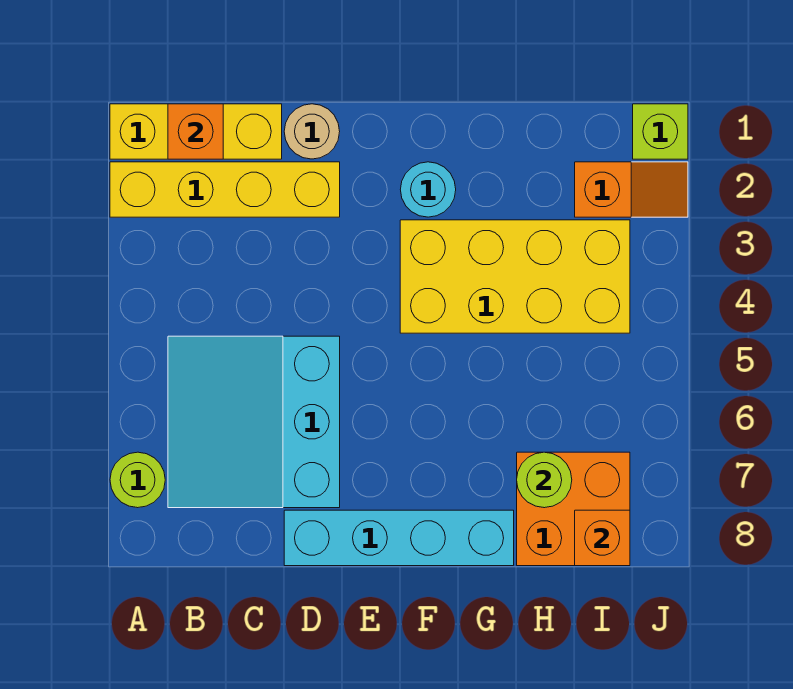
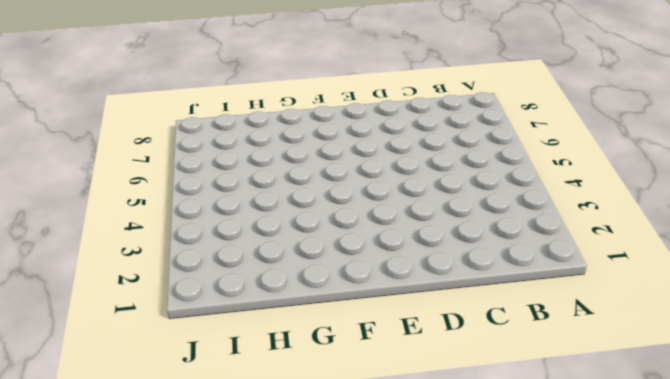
none -> yellow 1x3 brick [110,104,282,159]
none -> yellow 1x4 brick [110,162,340,217]
none -> lime 1x1 round brick [110,452,165,508]

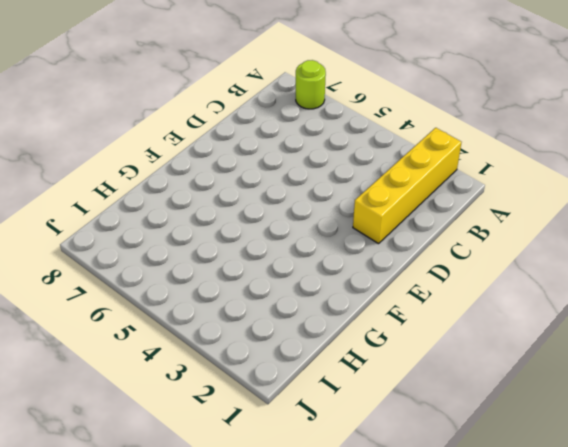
none -> yellow 1x3 brick [110,104,282,159]
none -> cyan 3x3 slope [168,336,340,508]
none -> tan 1x1 round brick [284,104,340,159]

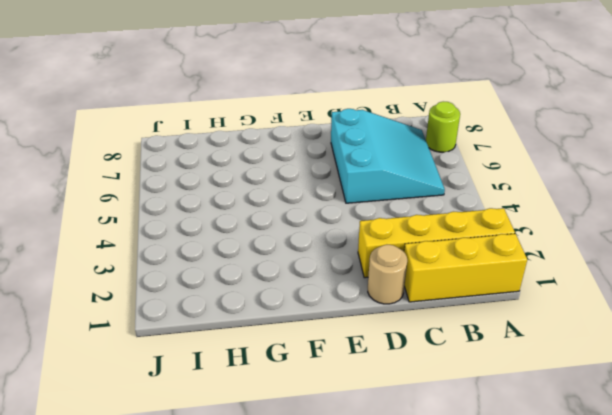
none -> cyan 1x4 brick [284,510,514,566]
none -> cyan 1x1 round brick [400,162,456,217]
none -> yellow 2x4 brick [400,220,630,333]

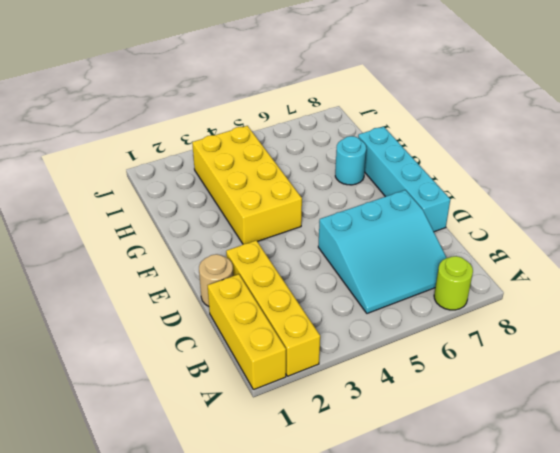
cyan 1x1 round brick [335,136,366,185] -> cyan 1x1 round brick moved to [400,162,456,217]
none -> orange 2x2 brick [517,452,630,566]
none -> orange 1x2 slope [575,162,688,217]
none -> lime 1x1 brick [633,104,688,159]

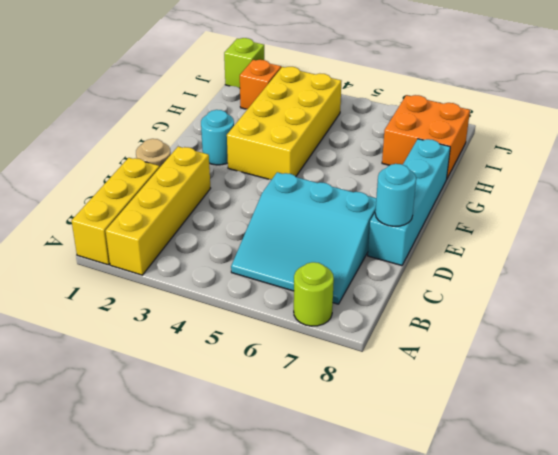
cyan 1x1 round brick [375,164,416,226] -> none
none -> orange 1x1 brick [168,104,223,159]
none -> lime 1x1 round brick [517,452,572,508]
none -> orange 1x1 brick [575,510,630,566]

